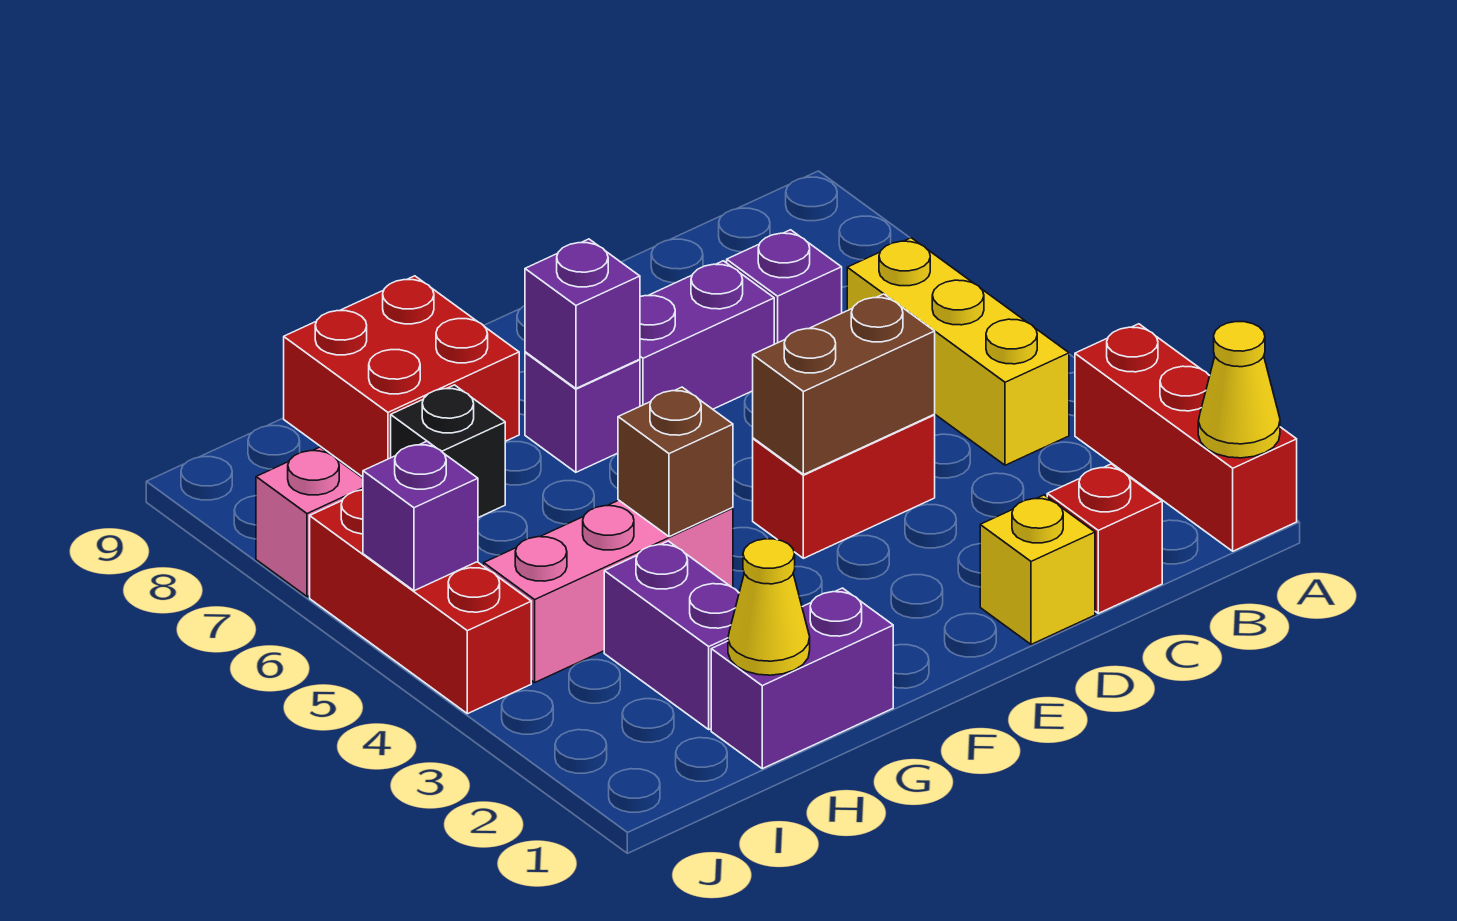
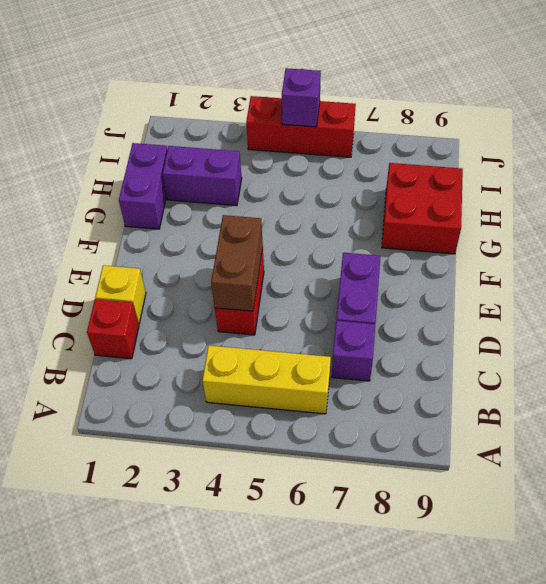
none -> red 1x3 brick [1075,324,1297,551]
none -> purple 1x1 brick [525,352,640,472]
none -> pink 1x3 brick [484,500,733,682]

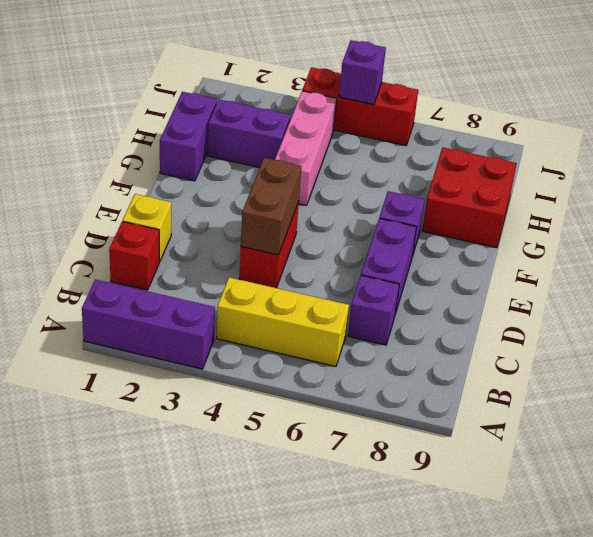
purple 1x3 brick [82,279,215,369] -> red 1x3 brick [1075,324,1297,551]
none -> black 1x1 brick [391,385,505,518]
none -> pink 1x1 brick [256,447,363,597]
none -> yellow 1x1 cone [1198,322,1280,458]

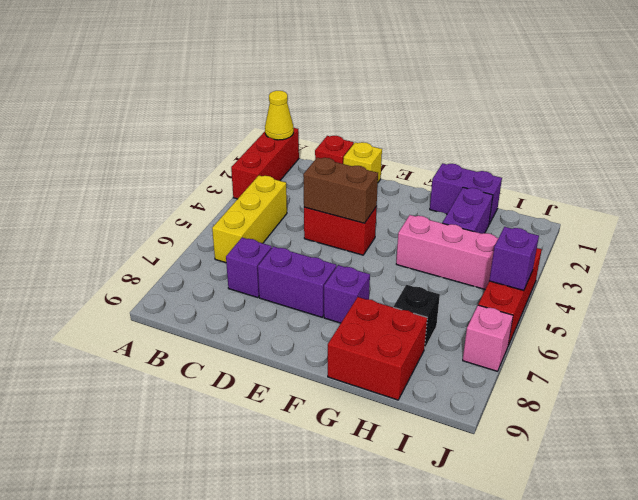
none -> purple 1x1 brick [525,239,640,388]
none -> brown 1x1 brick [618,387,733,537]
none -> yellow 1x1 cone [728,539,810,675]

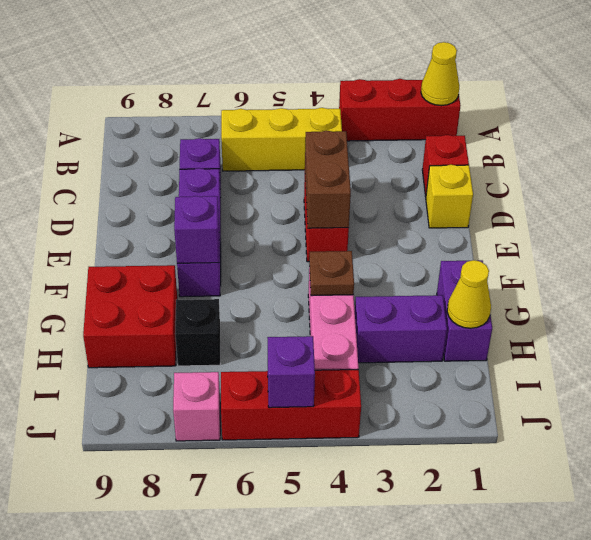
brown 1x1 plate [309,251,354,296] -> brown 1x1 brick [618,387,733,537]

